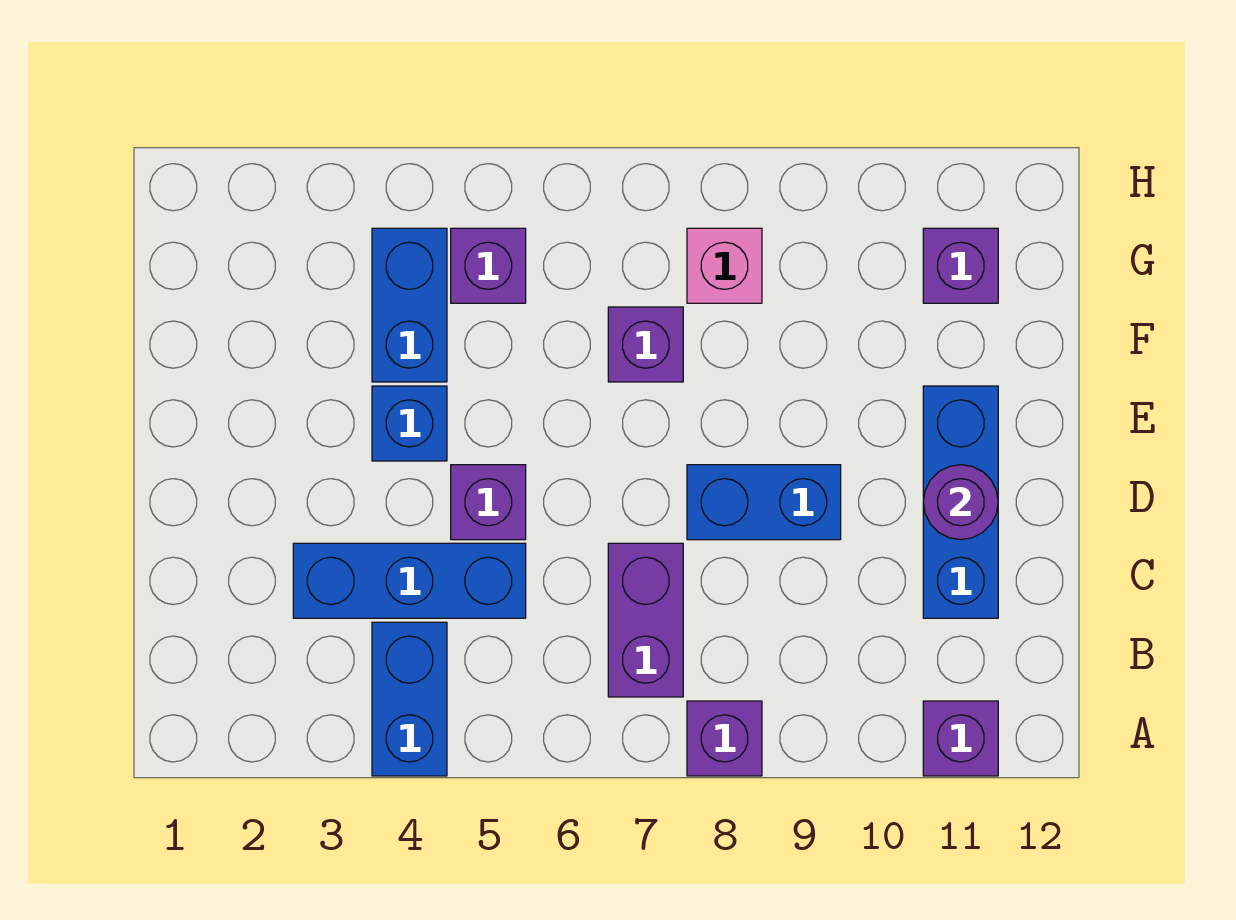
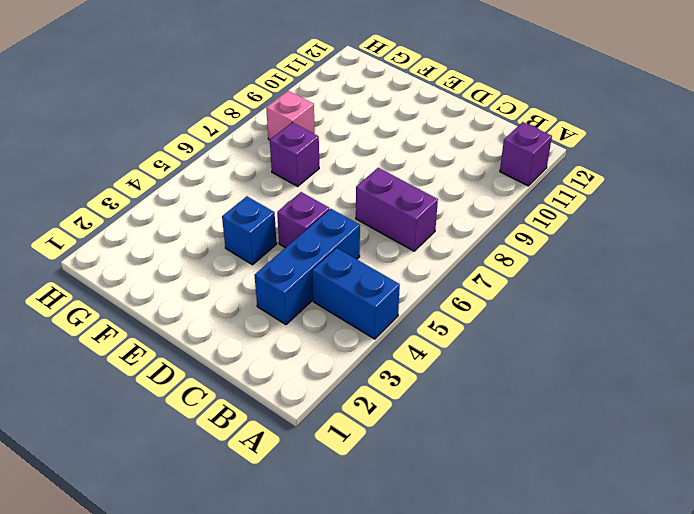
none -> purple 1x1 brick [687,701,762,776]
none -> blue 1x3 brick [923,386,998,618]
none -> blue 1x2 brick [687,465,841,540]

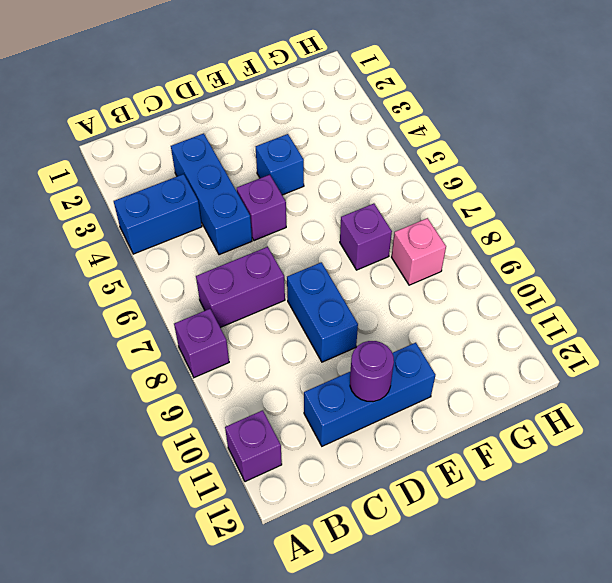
none -> blue 1x2 brick [372,228,447,382]
none -> purple 1x1 brick [451,228,526,303]
none -> purple 1x1 brick [923,228,998,303]

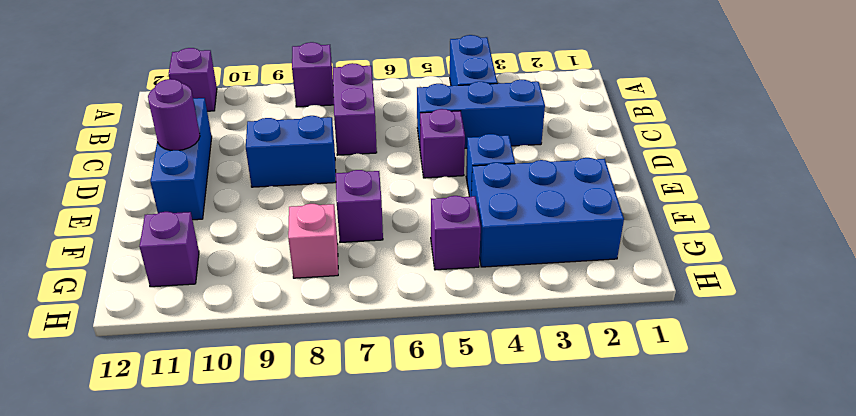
blue 2x3 brick [471,158,624,267] -> blue 1x2 brick [372,228,447,382]

